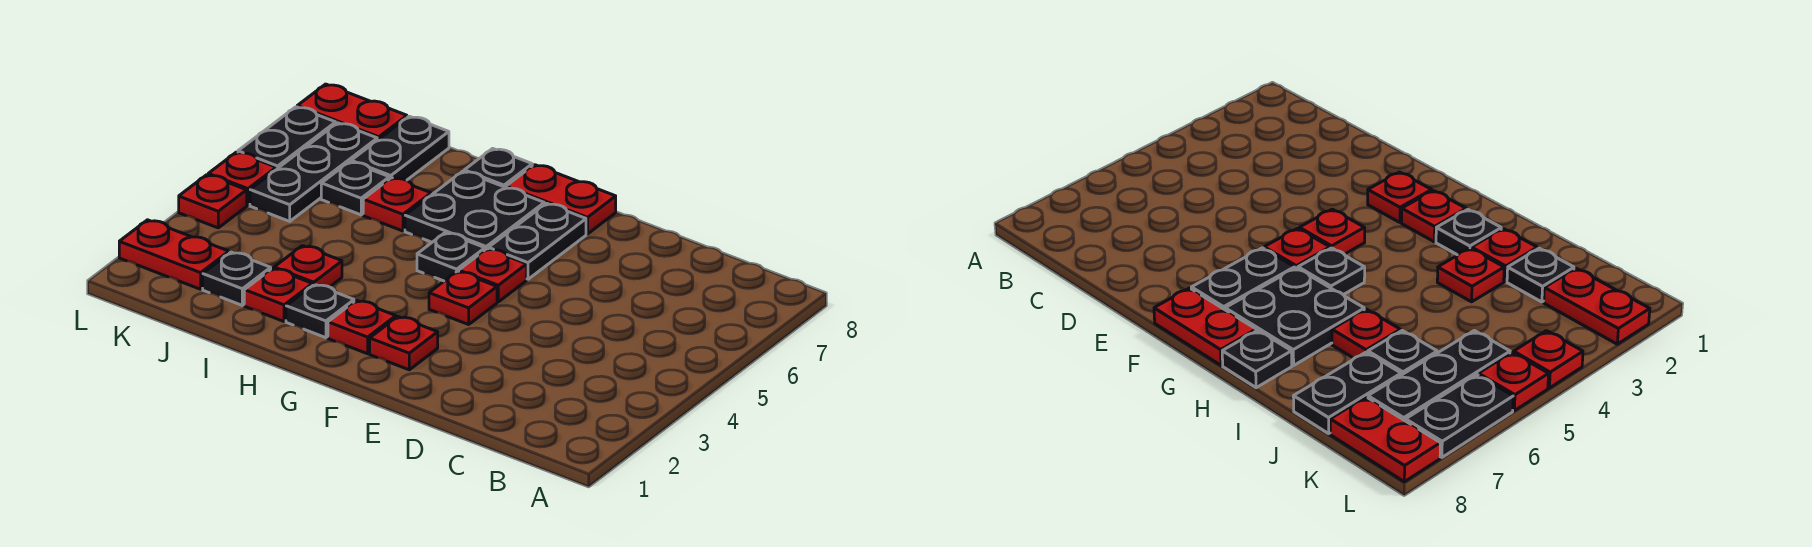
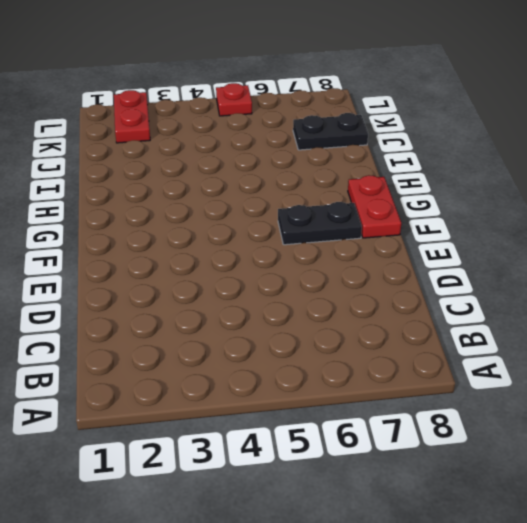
none -> red 1x1 plate [370,317,438,370]
none -> red 1x1 plate [429,271,497,324]
none -> red 1x1 plate [459,249,527,302]

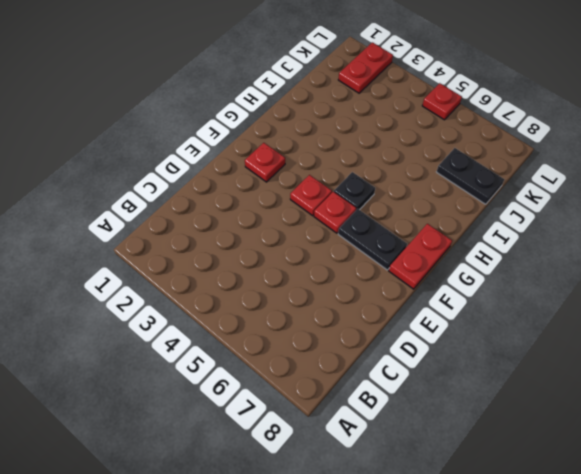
none -> red 1x1 plate [328,300,396,354]
none -> black 2x2 plate [405,171,544,250]
none -> black 1x1 plate [286,284,354,338]

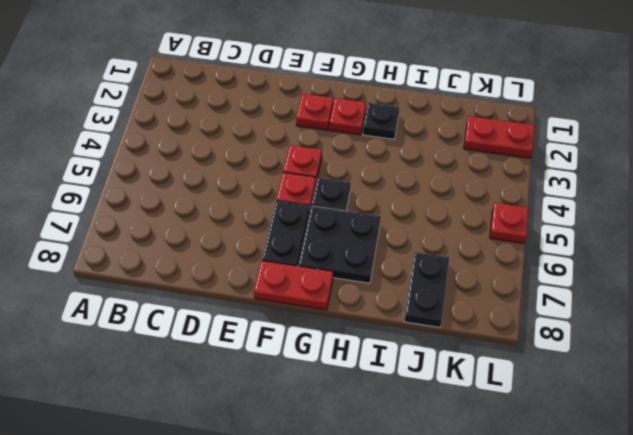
none -> black 1x1 plate [464,148,532,187]
none -> red 1x1 plate [244,268,312,321]
none -> red 1x1 plate [274,246,342,287]

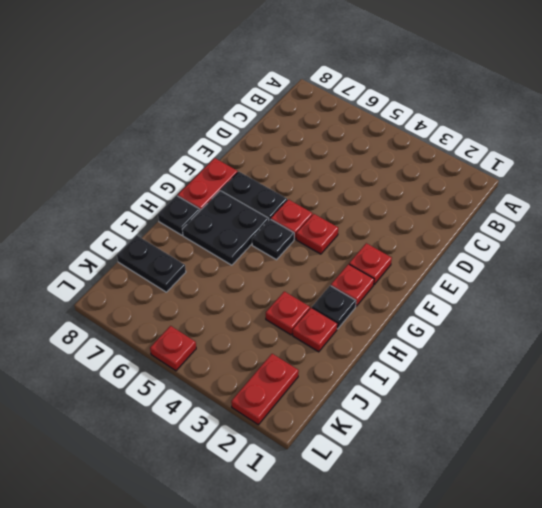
none -> red 1x1 plate [363,178,431,231]
none -> black 1x1 plate [203,252,271,305]
none -> black 1x1 plate [321,162,389,215]

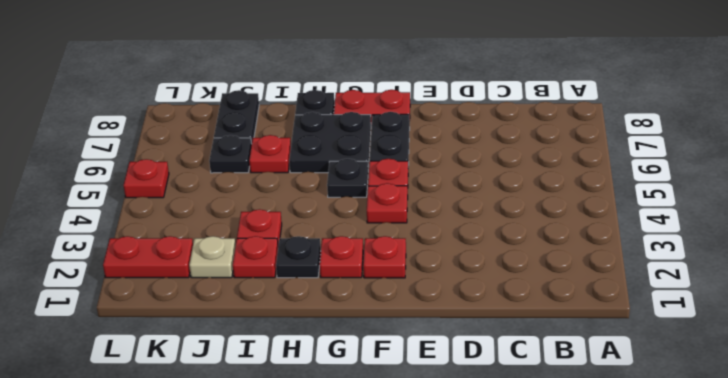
tan 1x1 plate [189,236,236,278] -> black 1x1 plate [203,252,271,305]
none -> black 1x3 plate [250,123,377,221]
none -> red 1x2 plate [297,84,407,140]
none -> red 1x1 plate [179,175,247,228]

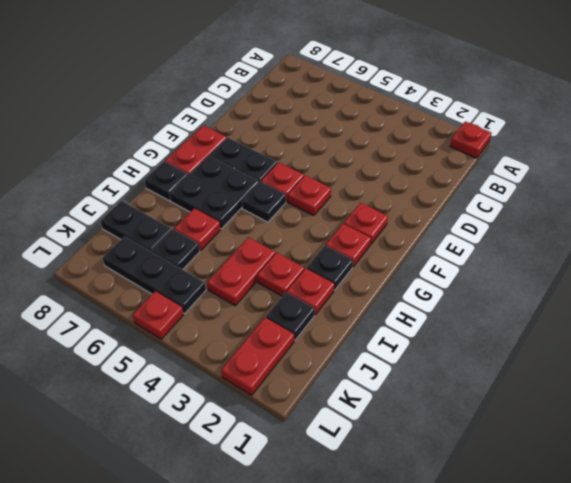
red 1x1 plate [450,121,491,158] -> red 1x1 plate moved to [179,175,247,228]
red 1x2 plate [207,237,275,306] -> red 1x2 plate moved to [297,84,407,140]
none -> black 1x2 plate [238,107,336,169]

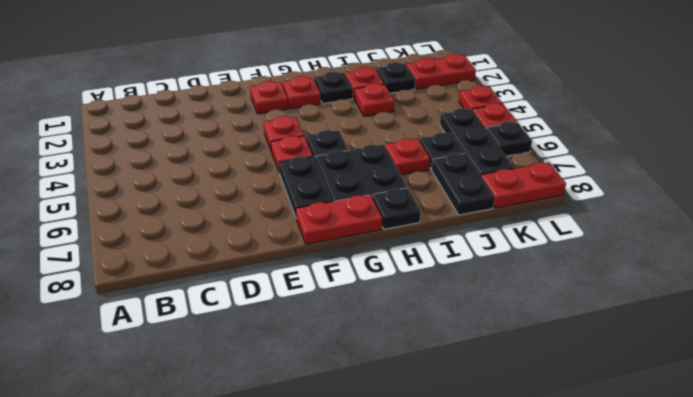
black 1x1 plate [486,122,532,156] -> black 1x2 plate [238,107,336,169]

